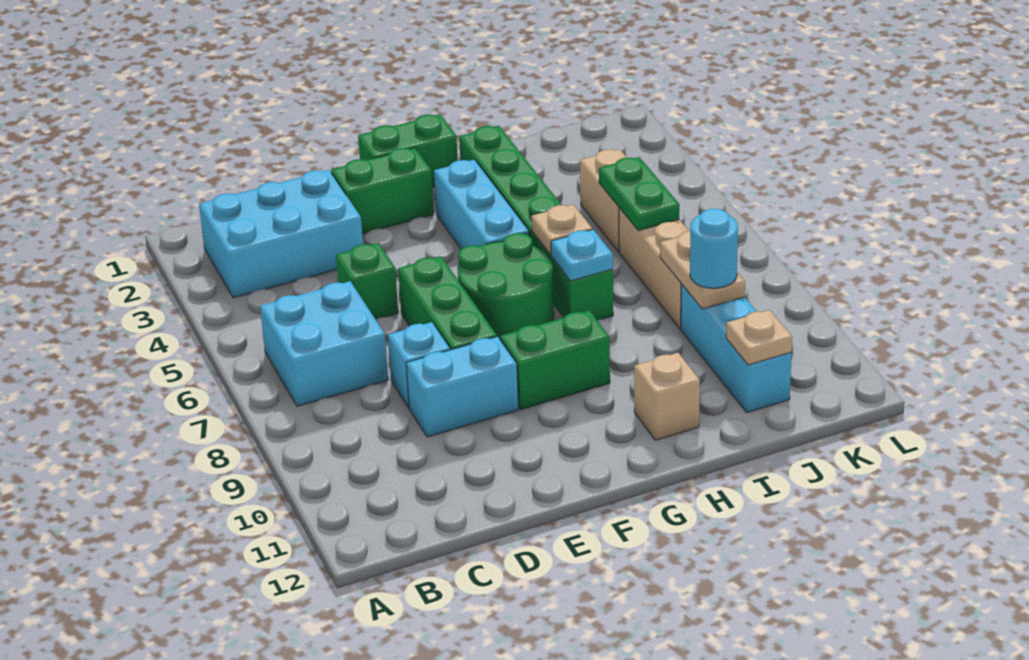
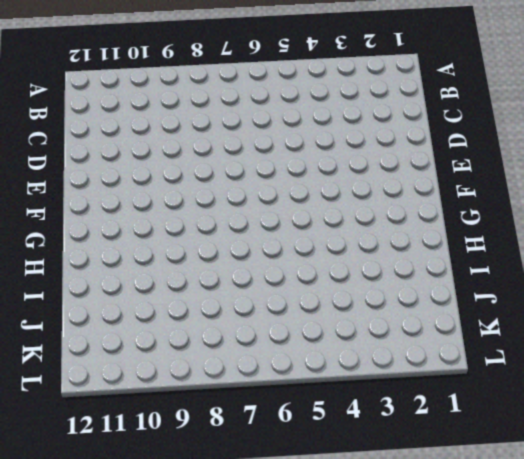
none -> cyan 2x3 brick [199,170,363,298]
none -> cyan 2x2 brick [260,281,388,406]
none -> green 1x1 brick [336,243,398,320]

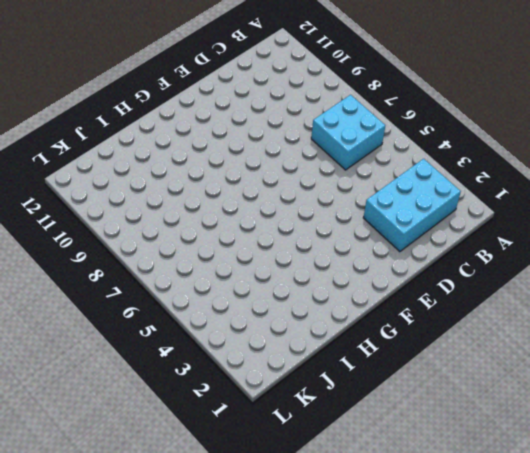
none -> green 1x1 brick [336,243,398,320]
none -> cyan 1x1 brick [388,322,450,408]
none -> cyan 1x2 brick [406,337,518,437]

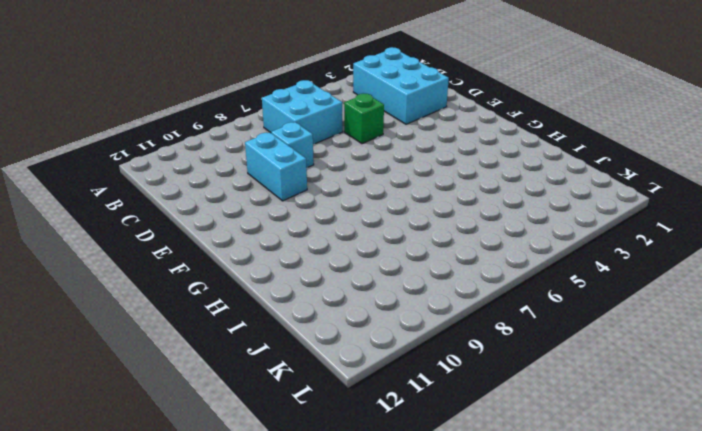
none -> green 1x2 brick [331,148,434,234]
none -> green 1x3 brick [398,256,497,350]
none -> green 1x2 brick [358,114,458,187]

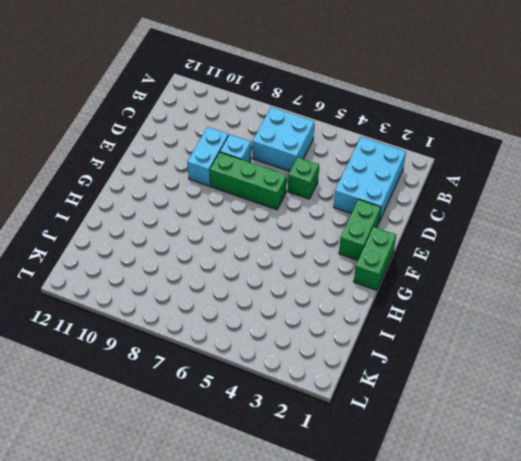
none -> green 2x2 round brick [458,233,554,339]
none -> green 1x2 brick [500,310,610,409]
none -> cyan 1x3 brick [434,160,529,249]

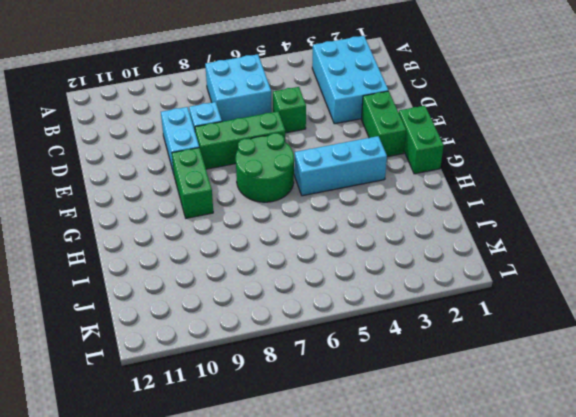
none -> green 1x6 brick [459,126,613,320]
none -> tan 1x1 brick [634,353,700,440]
none -> tan 1x2 brick [580,149,627,252]

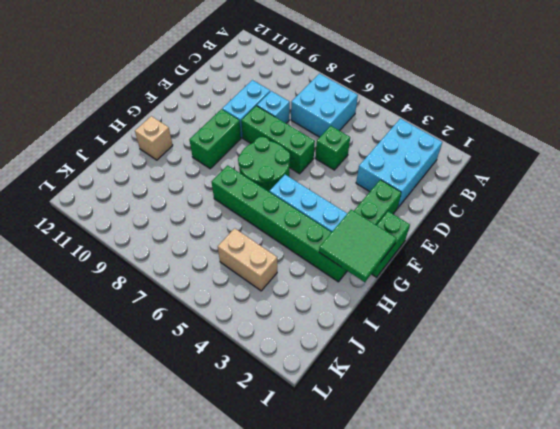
green 2x2 tile [319,210,397,282] -> none
none -> tan 1x3 brick [619,208,689,329]
none -> cyan 1x3 brick [681,284,791,413]
none -> tan 1x1 plate [532,205,592,255]

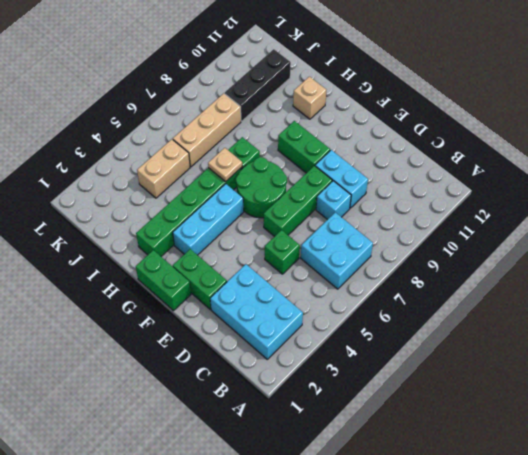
black 1x3 brick [225,49,291,121] -> cyan 1x3 brick [681,284,791,413]
none -> cyan 1x1 plate [551,229,613,281]
none -> green 1x2 plate [599,157,680,231]
none -> tan 1x2 plate [660,232,745,309]

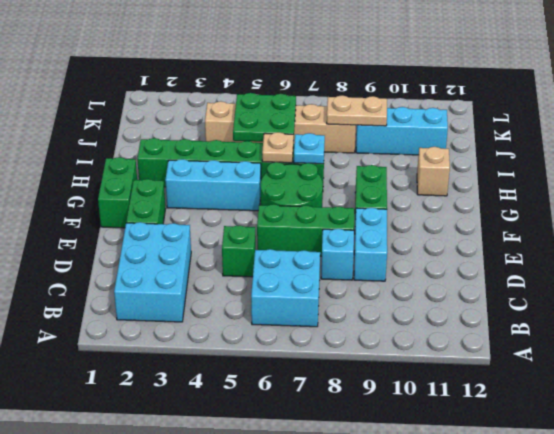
green 2x2 plate [233,93,296,142] -> green 1x2 plate [599,157,680,231]
none -> tan 1x1 plate [726,310,792,365]
none -> cyan 1x1 round brick [690,209,738,288]

